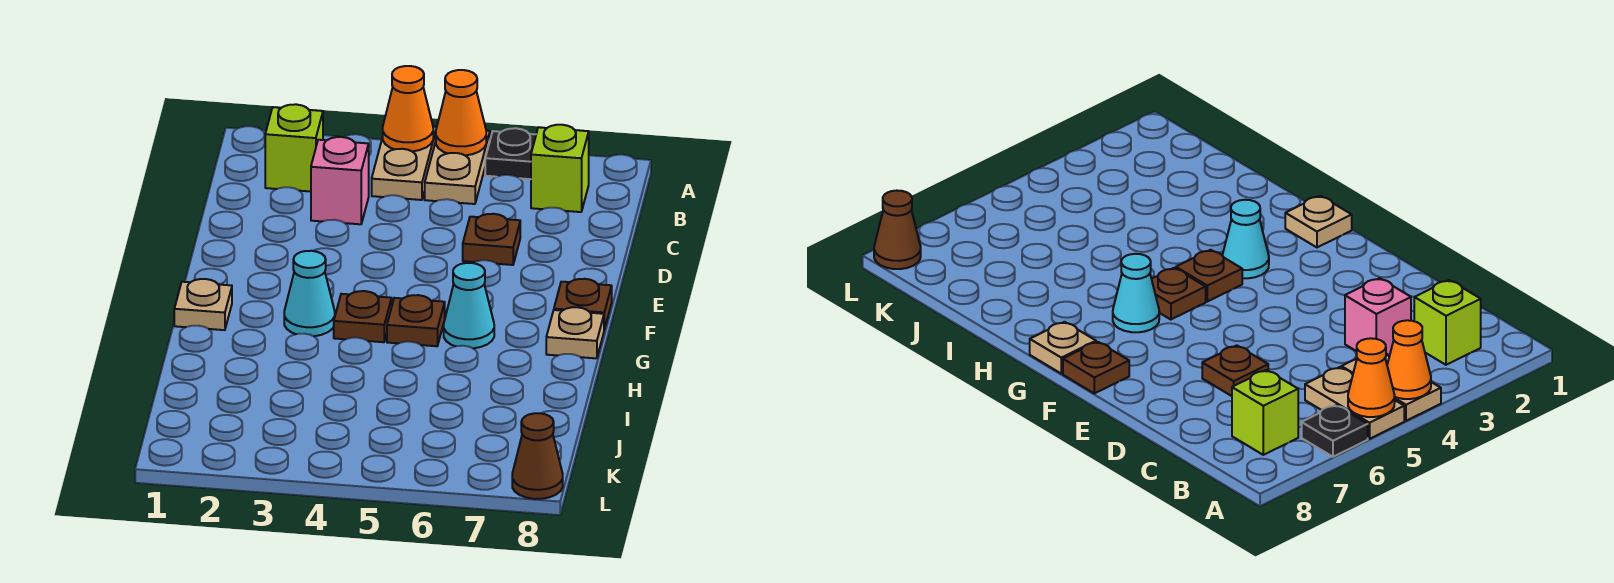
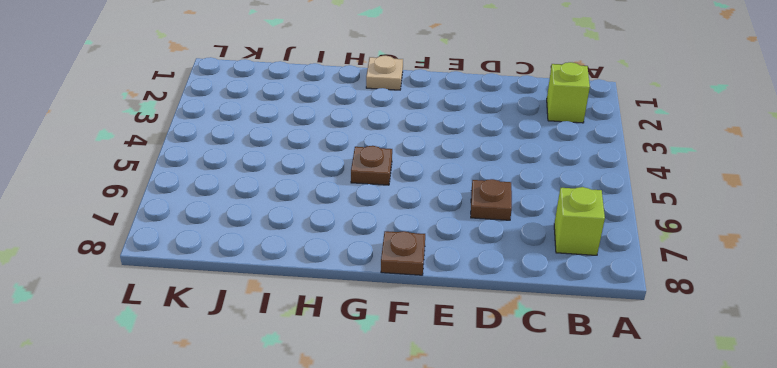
none -> tan 1x2 plate [372,127,437,200]
none -> tan 1x2 plate [425,131,490,204]
none -> black 1x1 plate [485,128,536,179]

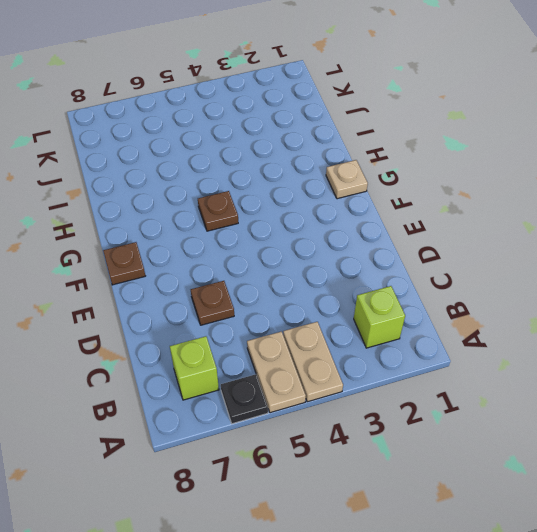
none -> pink 1x1 brick [311,137,369,224]
none -> cyan 1x1 cone [284,251,335,336]
none -> brown 1x1 plate [334,291,392,342]

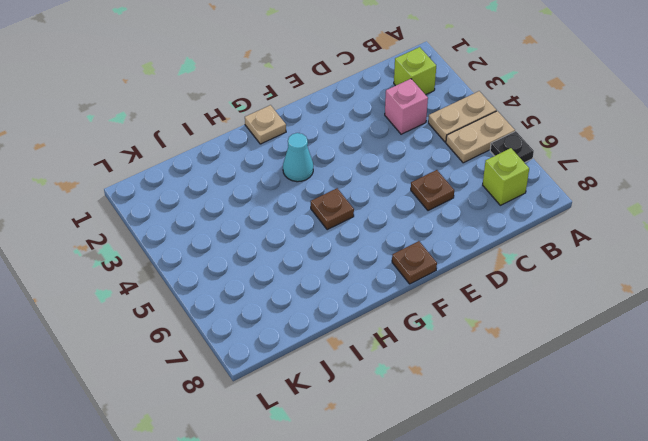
none -> brown 1x1 plate [334,291,392,342]
none -> cyan 1x1 cone [444,263,494,348]
none -> tan 1x1 plate [546,307,604,358]

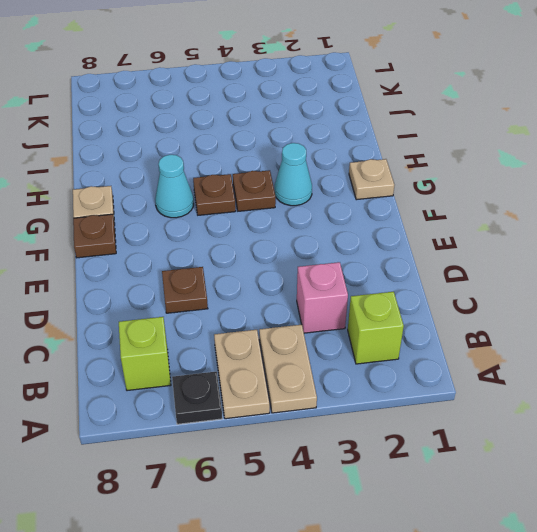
none -> brown 1x1 cone [512,413,563,499]
none -> orange 1x1 cone [383,66,433,151]
none -> orange 1x1 cone [436,70,486,155]

